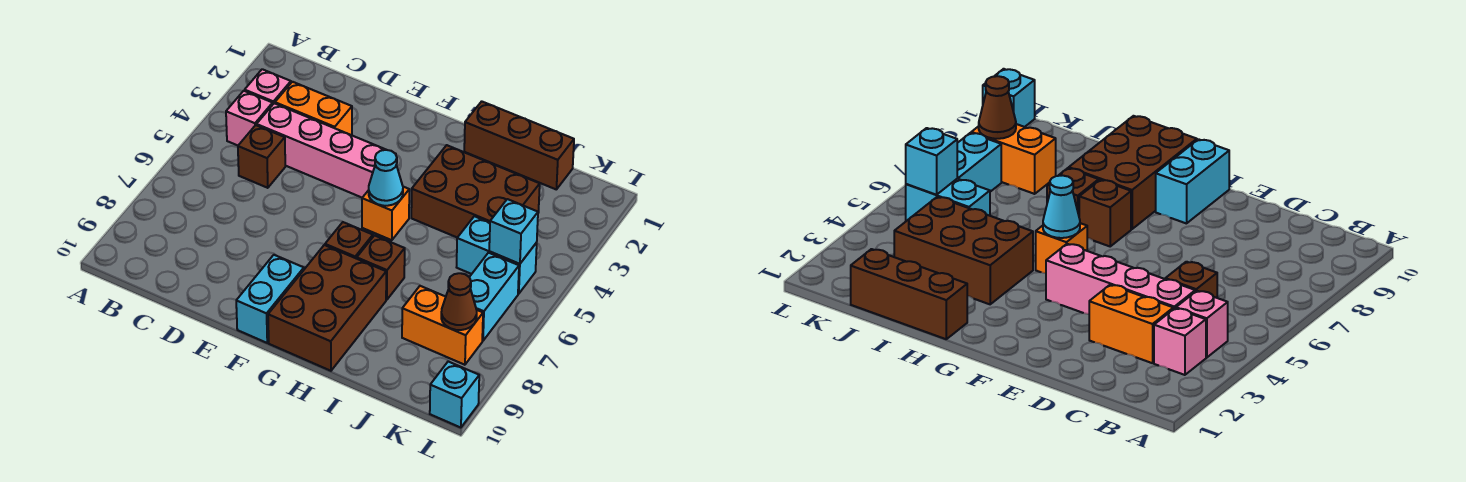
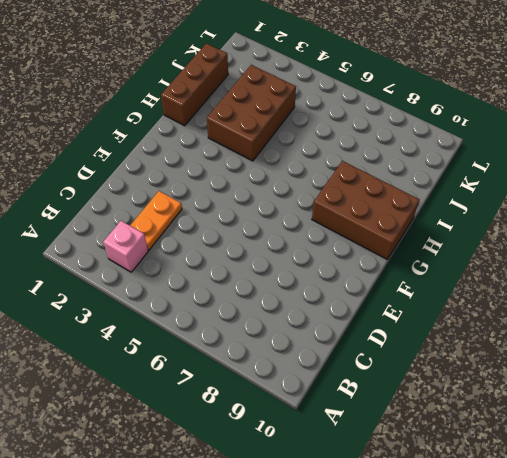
orange 1x2 plate [130,191,182,250] -> orange 1x2 brick [275,82,352,135]
none -> pink 1x1 brick [226,91,273,145]
none -> pink 1x4 brick [257,103,396,198]
none -> brown 1x1 brick [238,125,285,188]

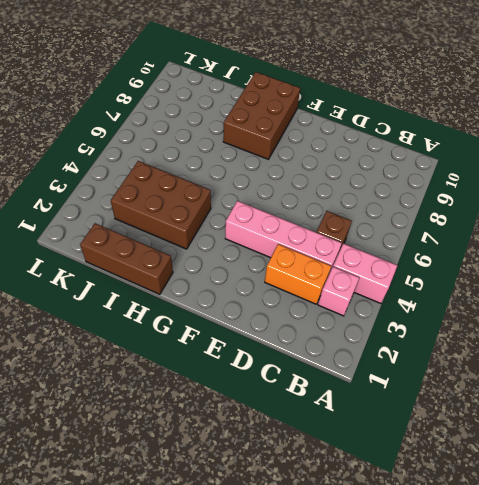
pink 1x2 brick [333,244,397,303] -> pink 1x1 brick [226,91,273,145]
none -> cyan 1x2 brick [236,255,304,343]
none -> orange 1x1 brick [362,187,409,240]
none -> brown 1x1 brick [325,222,373,259]

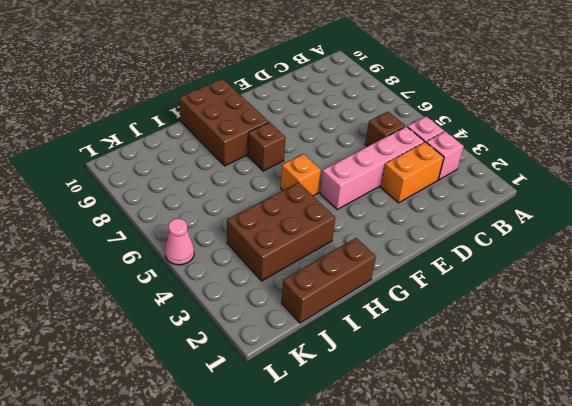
pink 1x1 cone [165,219,194,265] -> none
none -> cyan 1x2 brick [236,255,304,343]
none -> brown 1x1 brick [357,235,405,300]
none -> cyan 1x2 brick [457,216,537,294]

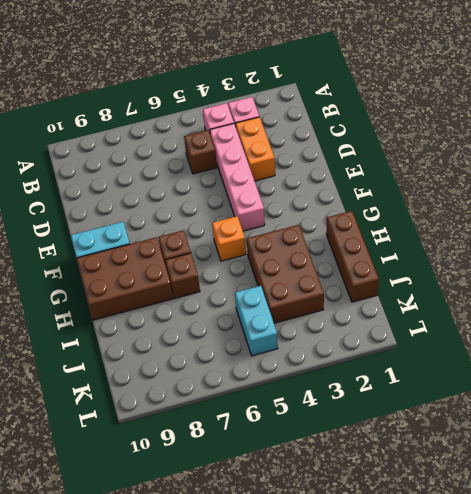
none -> orange 1x2 brick [402,286,483,365]
none -> cyan 1x2 brick [470,253,519,341]
none -> cyan 1x1 brick [430,362,479,428]

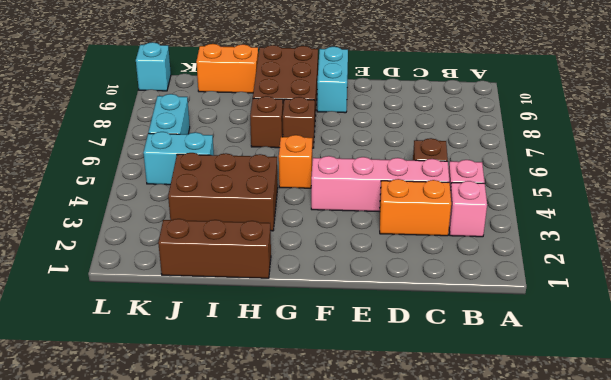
orange 1x2 brick [196,44,258,93] -> orange 1x2 brick moved to [402,286,483,365]
none -> cyan 1x1 cone [369,150,403,206]
none -> cyan 1x1 brick [489,199,538,264]
none -> brown 1x1 cone [441,273,477,330]

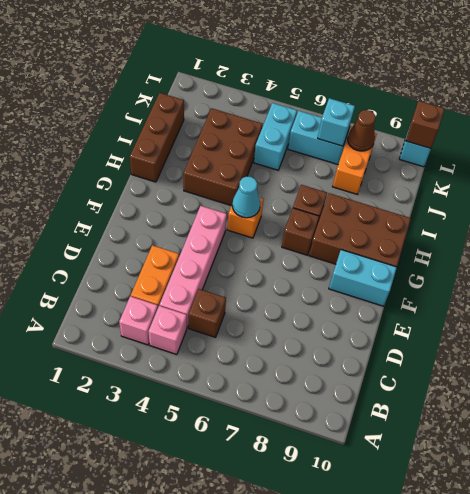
cyan 1x1 brick [318,98,355,146] -> cyan 1x1 brick moved to [489,199,538,264]
brown 1x1 brick [406,101,444,148] -> none

